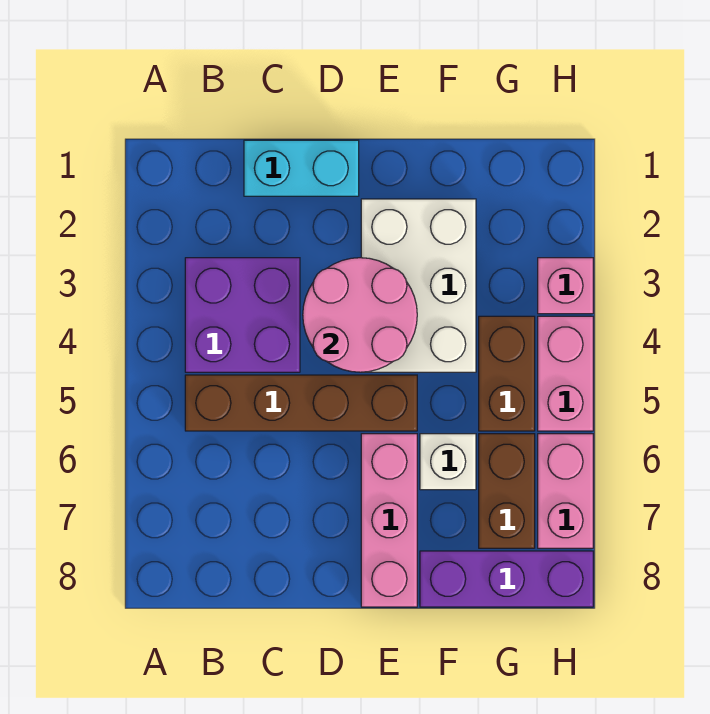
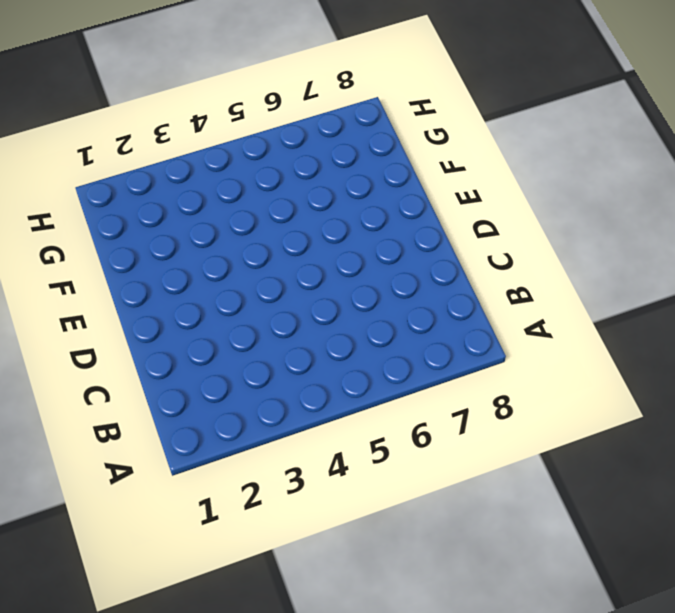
none -> purple 2x2 brick [185,258,300,372]
none -> brown 1x4 brick [185,375,417,431]
none -> cyan 1x2 brick [244,140,359,196]

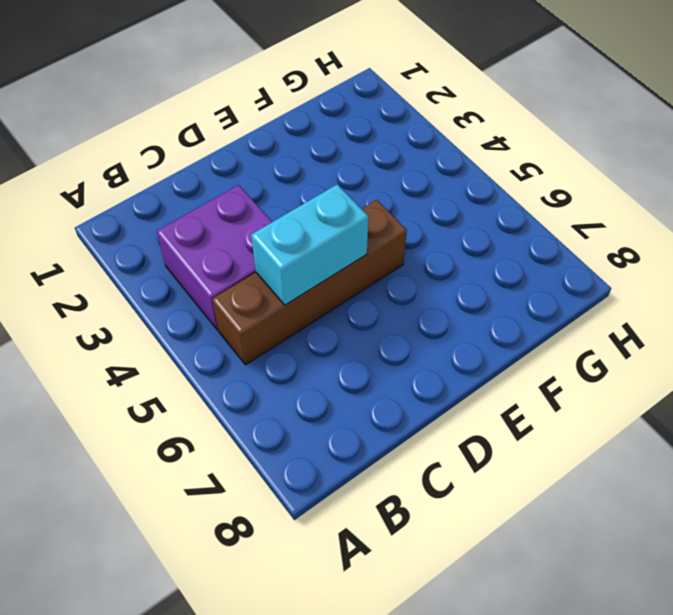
cyan 1x2 brick [251,184,369,305] -> cyan 1x2 brick moved to [244,140,359,196]
none -> white 2x3 brick [361,199,476,372]
none -> pink 1x3 brick [361,434,417,607]
none -> white 1x1 brick [420,434,476,490]

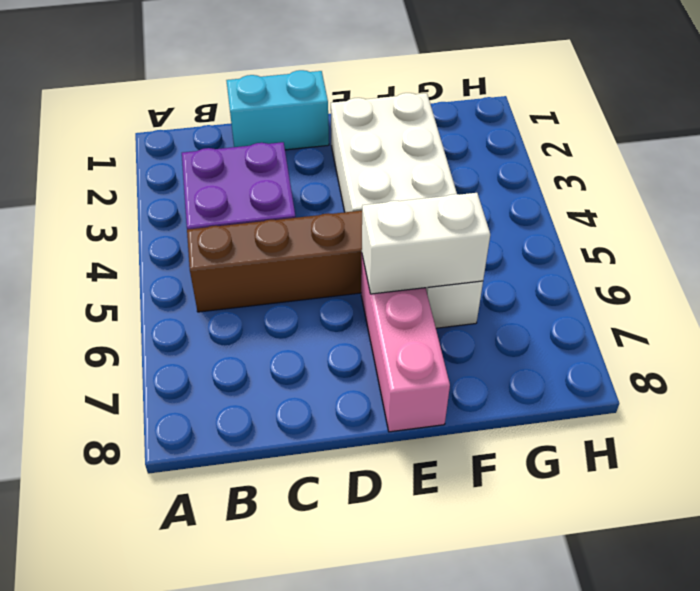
white 1x2 brick [362,193,490,294] -> none
none -> purple 1x3 brick [420,551,593,607]
none -> brown 1x2 brick [479,316,535,431]
none -> brown 1x2 brick [479,434,535,548]

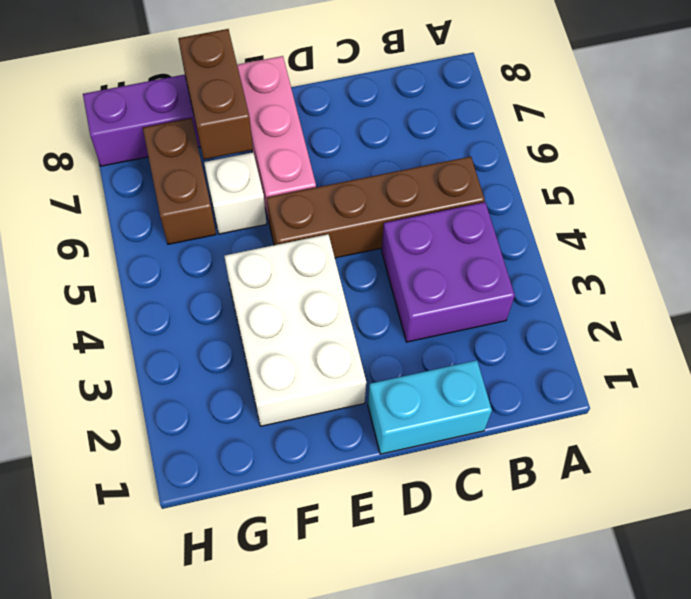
brown 1x2 brick [178,29,253,159] -> brown 1x2 brick moved to [479,316,535,431]
none -> pink 1x1 brick [538,258,593,314]
none -> pink 1x2 brick [538,316,593,431]
none -> pink 1x2 brick [538,434,593,548]

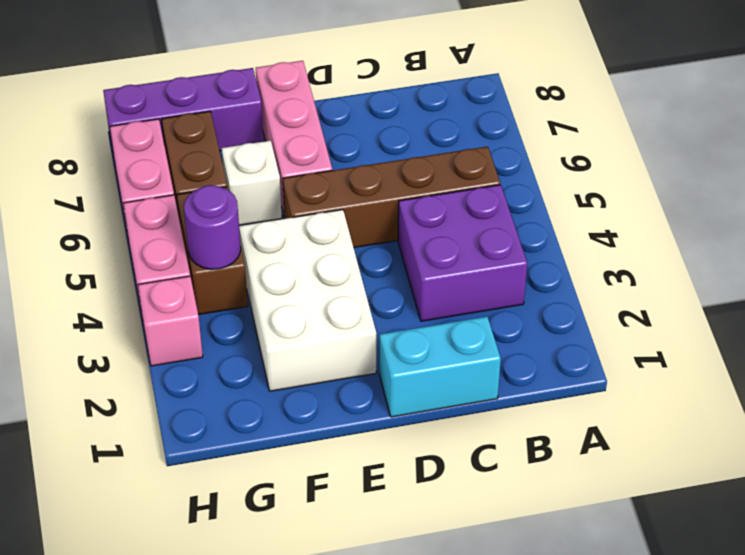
purple 1x1 round brick [184,185,241,269] -> none
none -> pink 2x2 round brick [303,258,417,372]

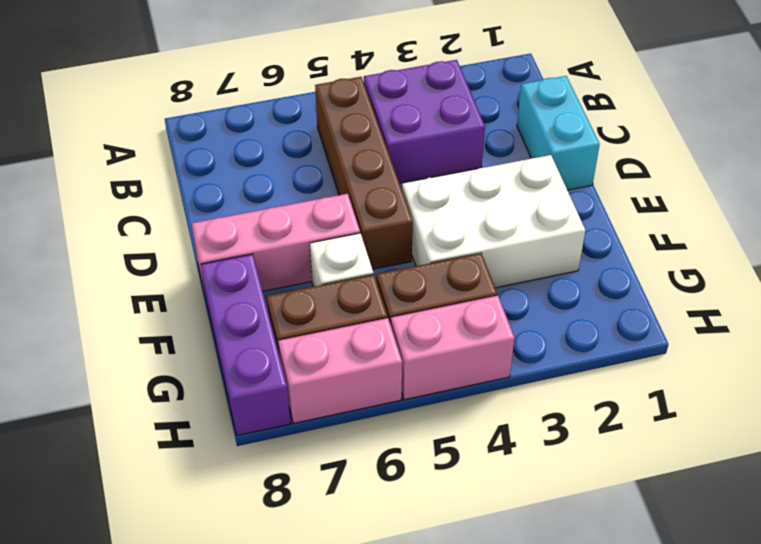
none -> pink 1x1 brick [538,258,593,314]
none -> pink 2x2 round brick [303,258,417,372]

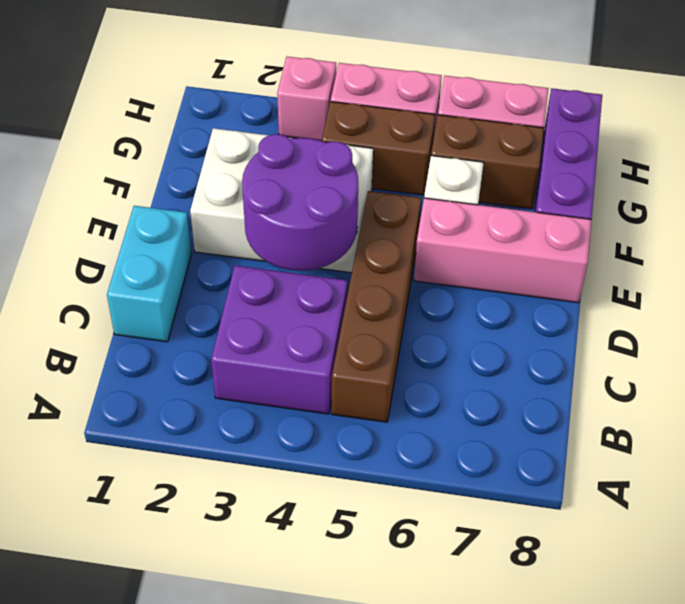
purple 2x2 round brick [242,134,358,271] -> pink 2x2 round brick [303,258,417,372]

